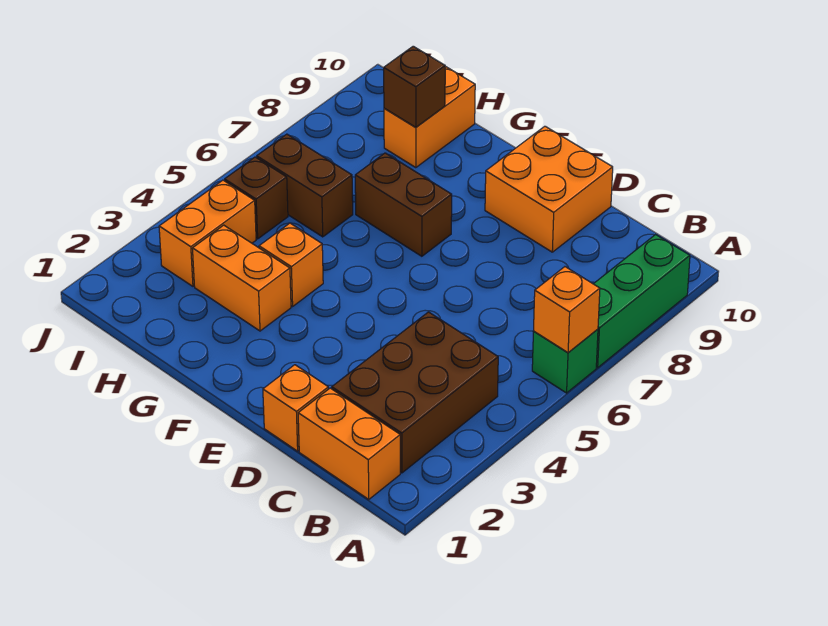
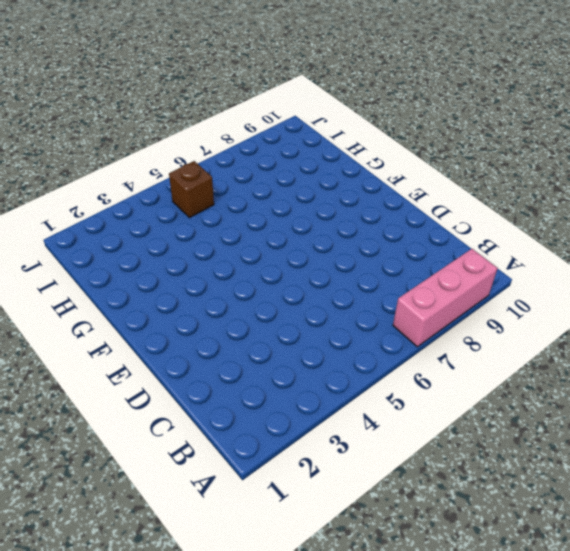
pink 1x3 brick [393,249,498,347] -> green 1x3 brick [594,235,690,368]
none -> green 1x1 brick [532,329,598,393]
none -> orange 1x2 brick [298,388,400,499]
none -> brown 2x3 brick [332,312,498,473]

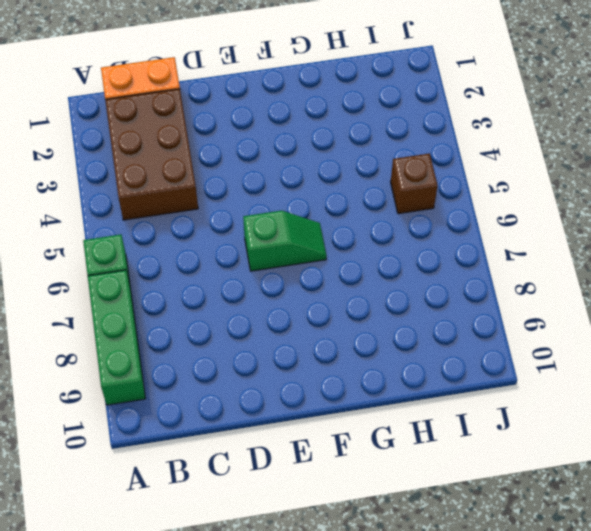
green 1x2 slope [243,211,327,271] -> none
none -> orange 1x1 brick [263,365,328,451]
none -> orange 2x2 brick [485,126,613,252]
none -> brown 1x2 brick [355,153,452,256]

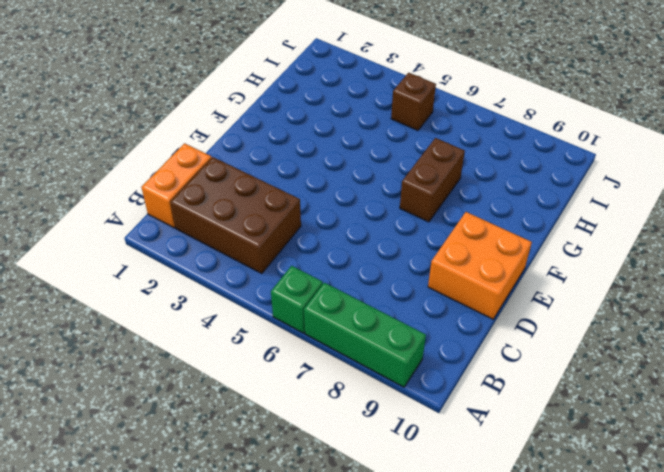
none -> orange 1x1 brick [263,365,328,451]
none -> orange 1x2 brick [192,225,291,331]
none -> orange 1x1 brick [259,223,323,306]

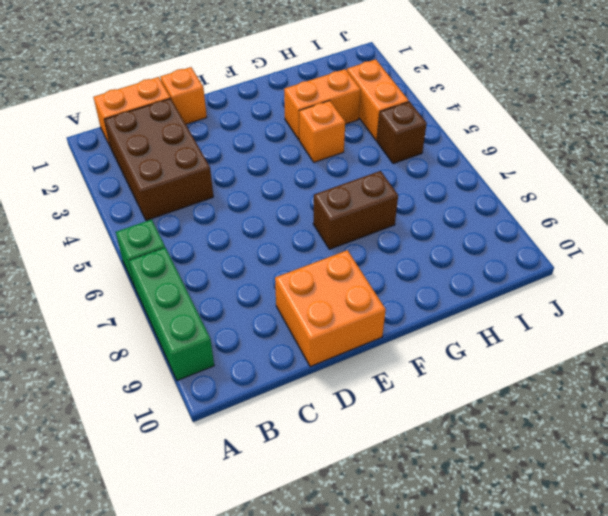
none -> brown 1x2 brick [257,134,353,237]
none -> orange 1x2 brick [384,66,475,168]
none -> orange 1x1 brick [534,267,600,353]

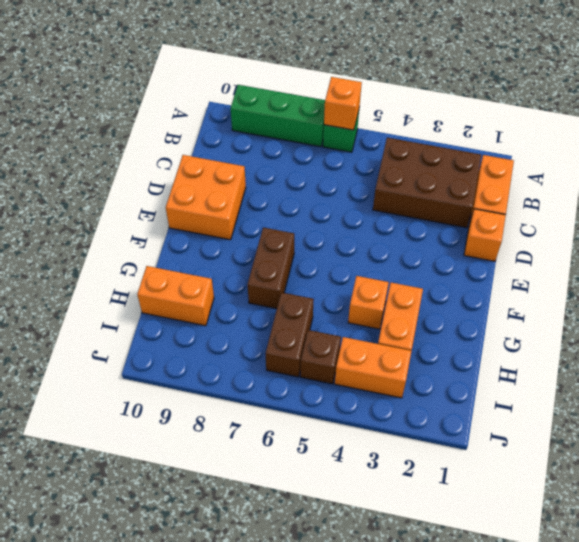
none -> brown 1x1 brick [384,46,445,127]

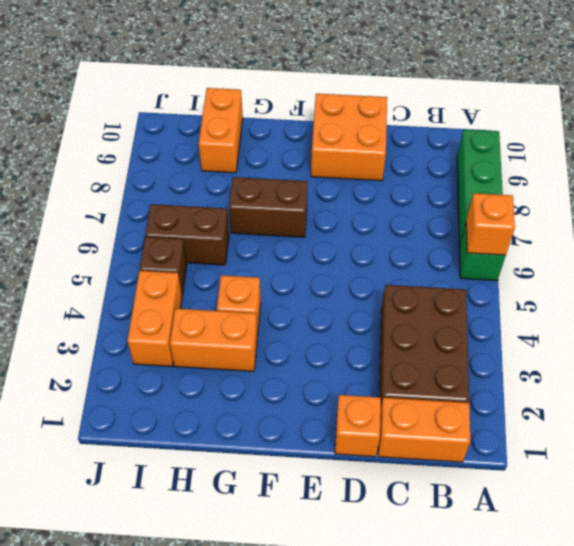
none -> brown 1x1 brick [384,46,445,127]

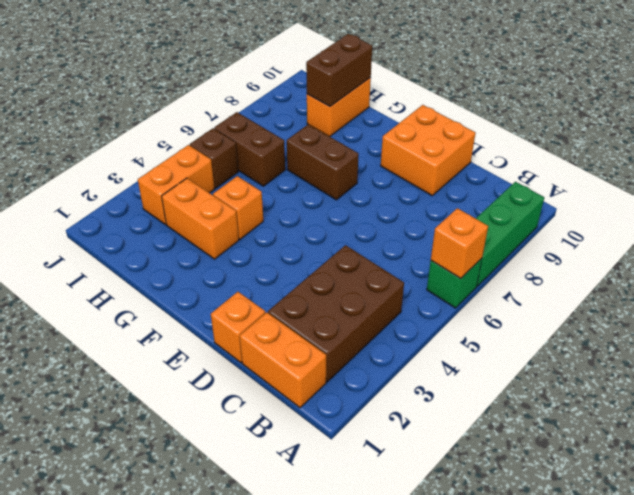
brown 1x2 brick [306,34,372,106] -> brown 1x1 brick [384,46,445,127]

